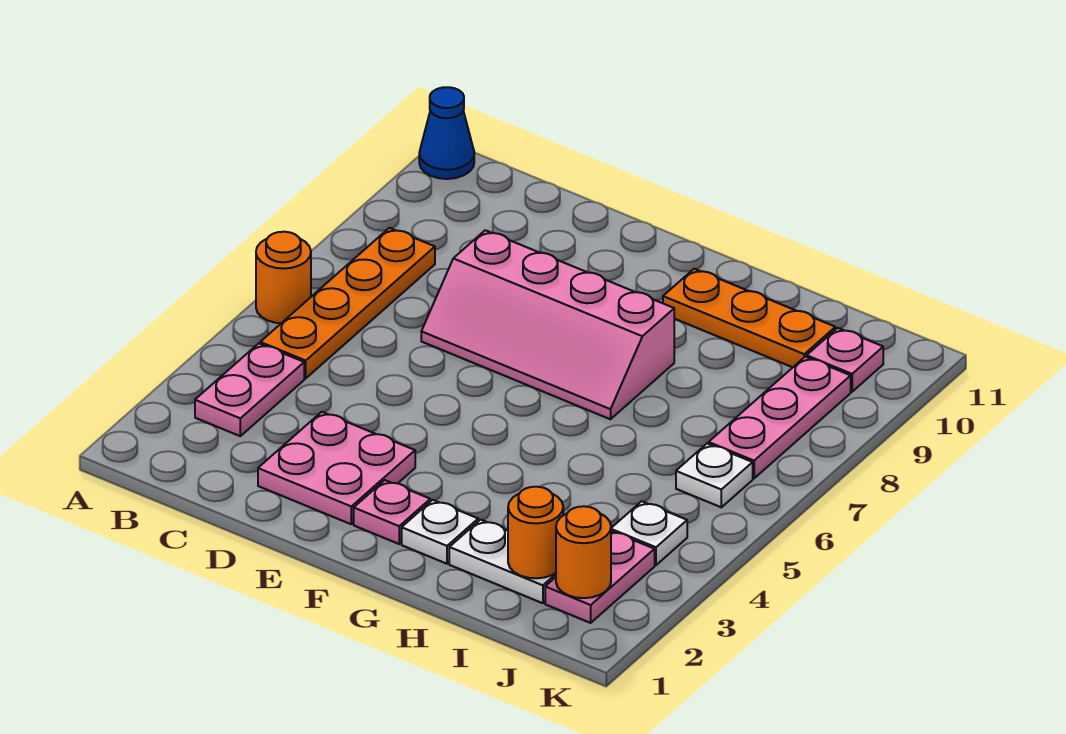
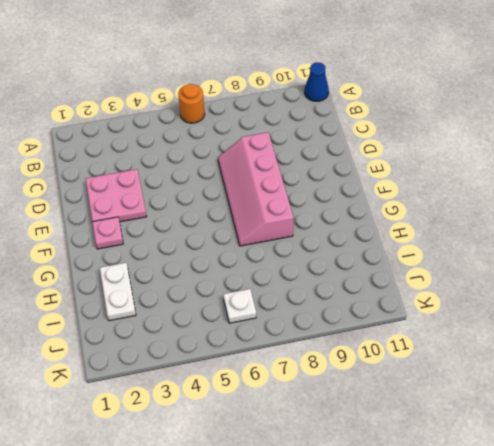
none -> pink 1x2 plate [195,343,304,436]
none -> orange 1x4 plate [260,228,435,378]
none -> white 1x1 plate [402,500,478,564]

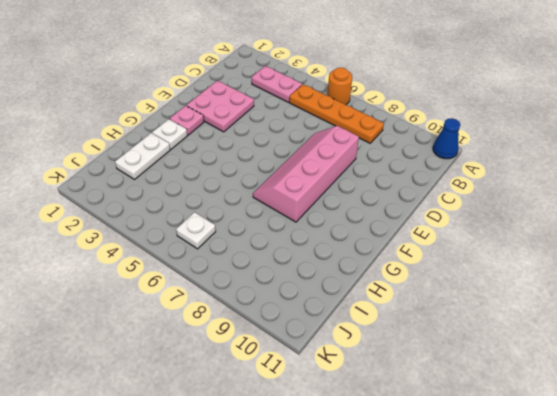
none -> orange 1x3 plate [663,269,835,367]
none -> pink 1x2 plate [545,531,655,623]
none -> white 1x1 plate [611,501,687,565]

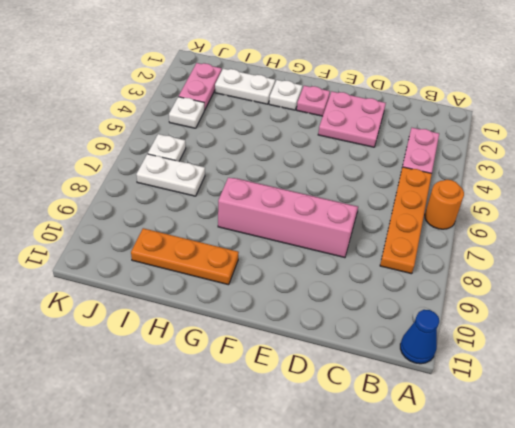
white 1x2 plate [136,154,205,196] -> pink 1x3 plate [709,357,851,478]
none -> pink 1x1 plate [807,328,883,392]
none -> orange 1x1 round brick [508,487,563,578]
none -> orange 1x1 round brick [556,506,611,598]

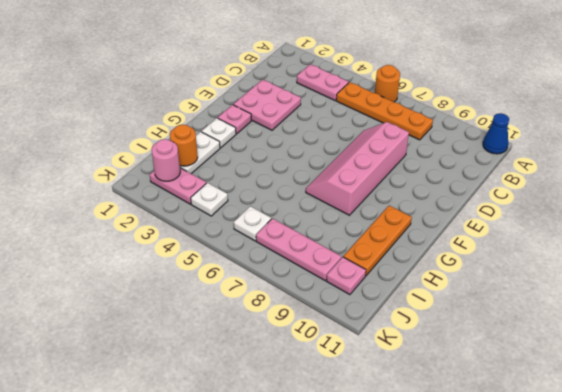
pink 1x1 round brick [152,139,180,181] -> orange 1x1 round brick [556,506,611,598]

